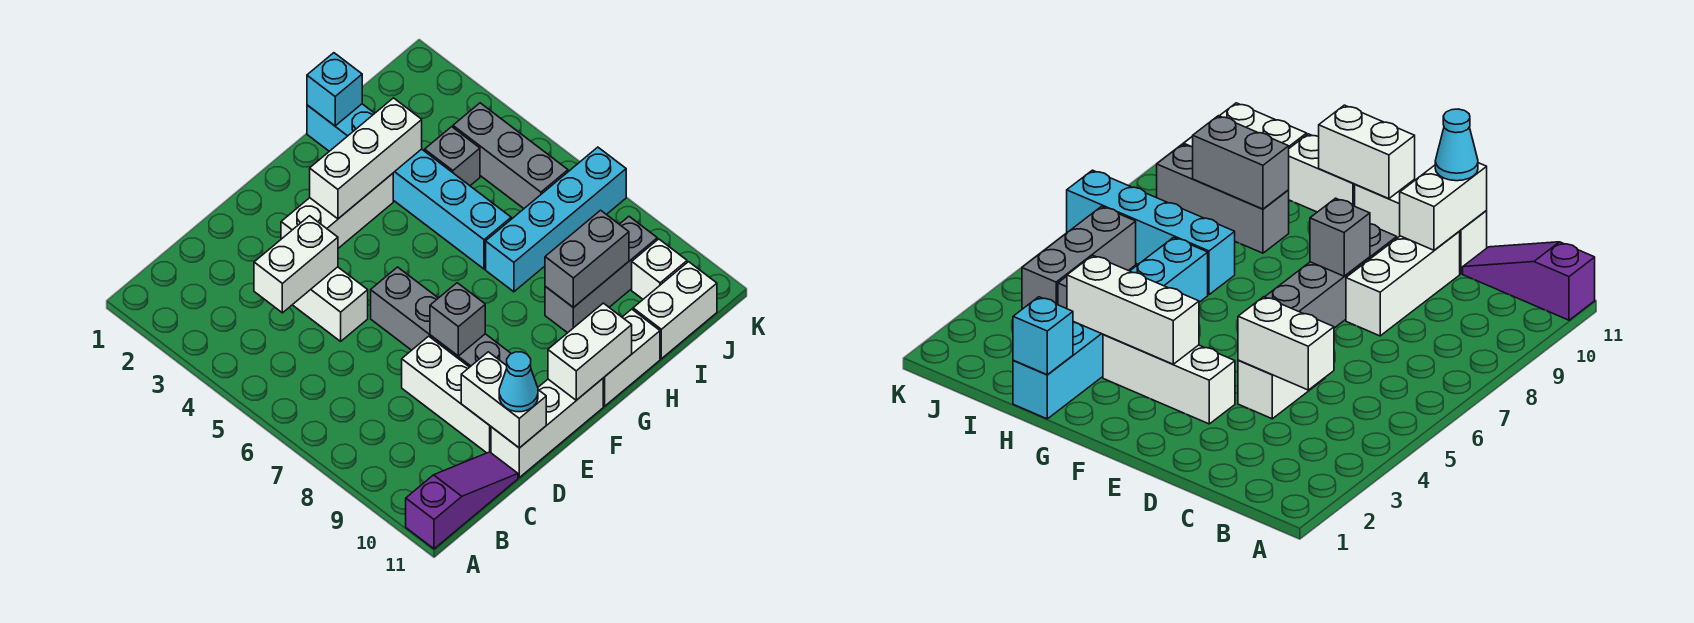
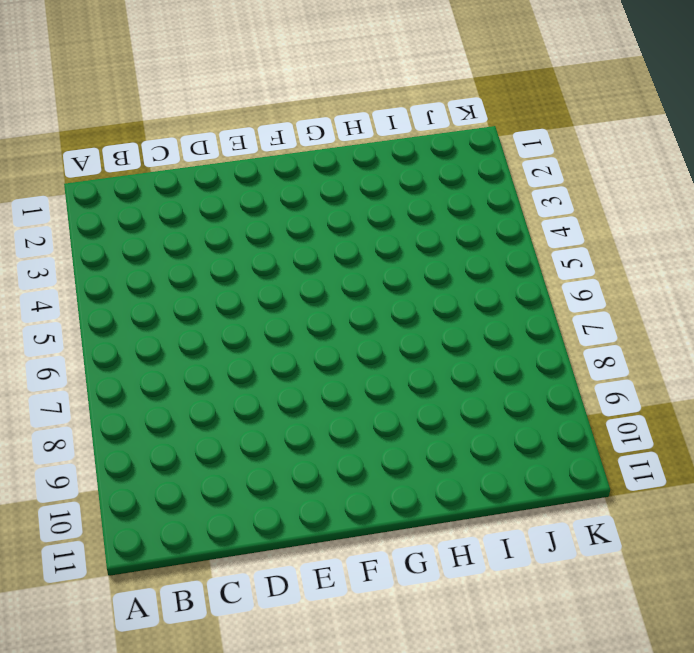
none -> purple 1x3 slope [406,452,518,549]
none -> white 1x2 brick [293,267,368,341]
none -> white 1x3 brick [402,336,491,453]

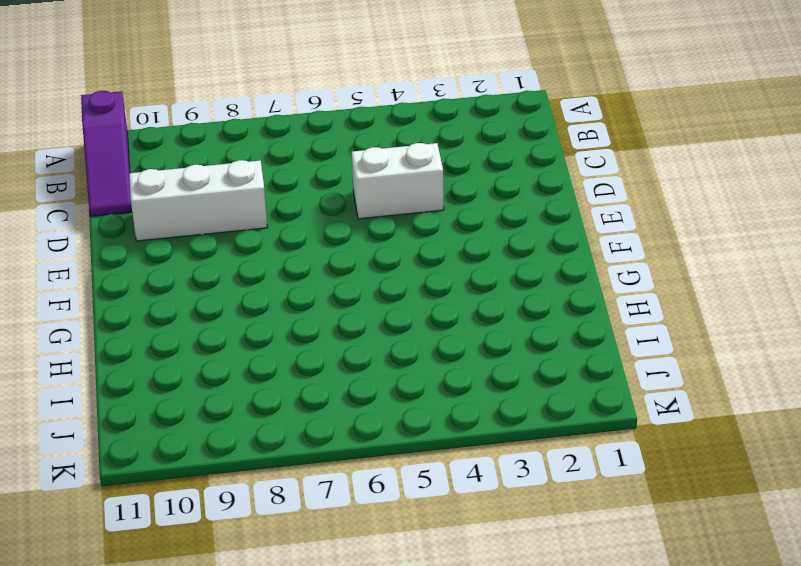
none -> white 1x3 brick [491,379,603,477]
none -> white 1x3 brick [281,173,393,248]
none -> grey 1x4 brick [371,267,511,367]

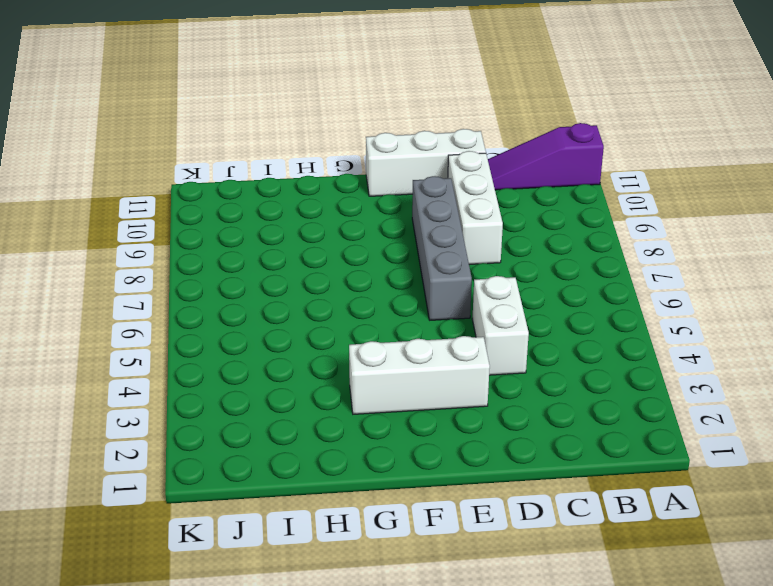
none -> white 1x2 brick [603,309,660,406]
none -> cyan 1x6 brick [307,104,511,269]
none -> cyan 1x4 brick [486,147,626,292]

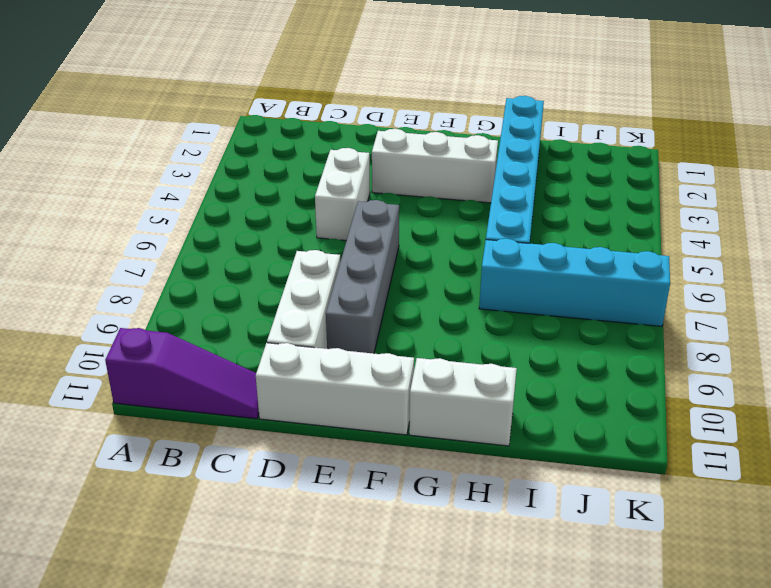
none -> grey 1x3 brick [545,217,657,333]
none -> grey 1x1 brick [425,127,480,186]
none -> white 1x2 brick [633,262,717,359]

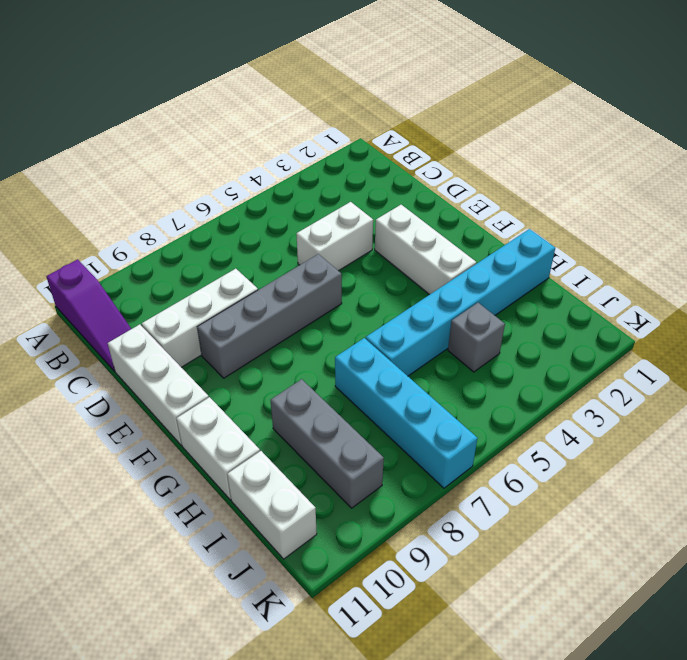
none -> grey 1x3 brick [453,103,568,208]
none -> white 1x1 brick [632,239,687,299]
none -> white 1x2 brick [254,216,338,313]

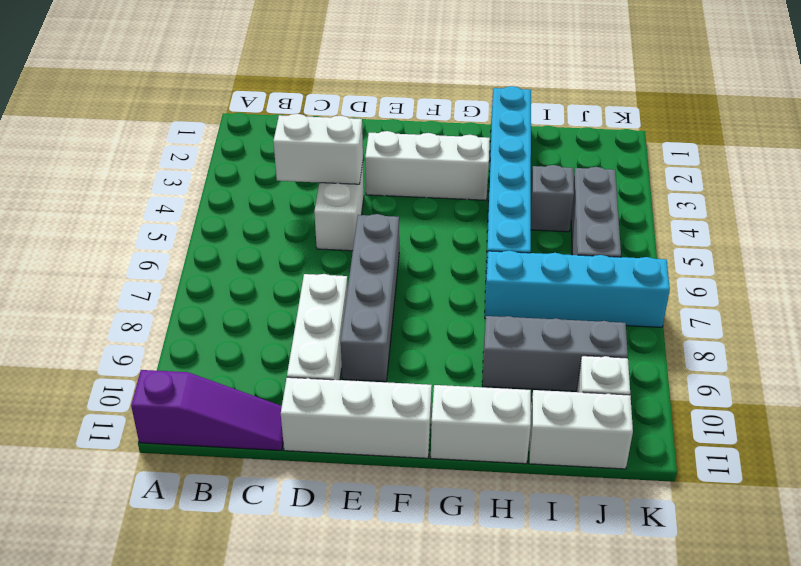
none -> white 1x2 brick [461,352,546,448]
none -> grey 1x1 brick [430,283,485,356]
none -> white 1x3 brick [310,98,422,219]

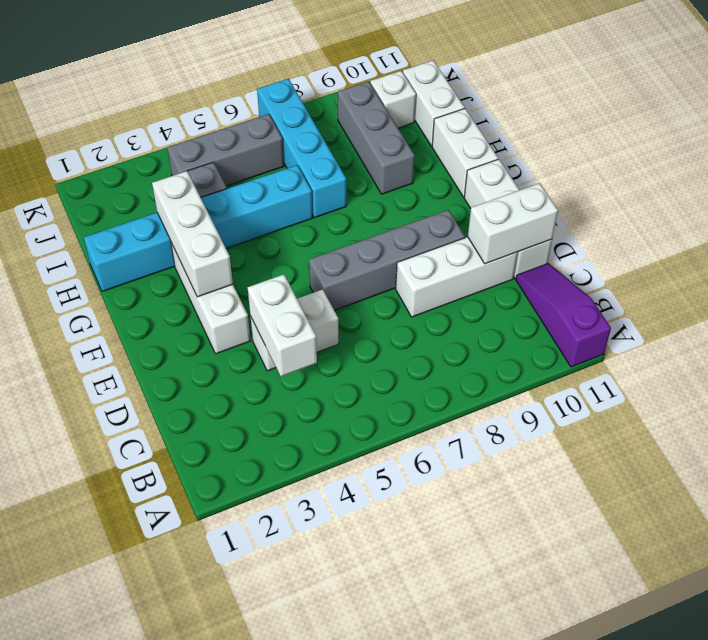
none -> grey 1x1 brick [430,283,485,356]
none -> white 1x2 brick [548,303,632,400]
none -> cyan 1x1 brick [307,53,362,126]

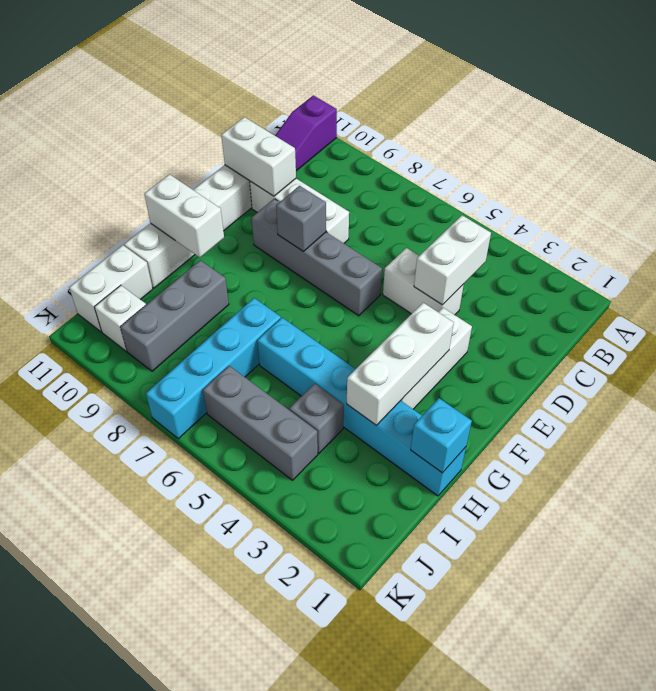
white 1x2 brick [144,174,224,258] -> white 1x2 brick turned to [548,303,632,400]
none -> grey 1x2 brick [545,210,629,308]
none -> cyan 1x1 cone [499,352,538,412]

